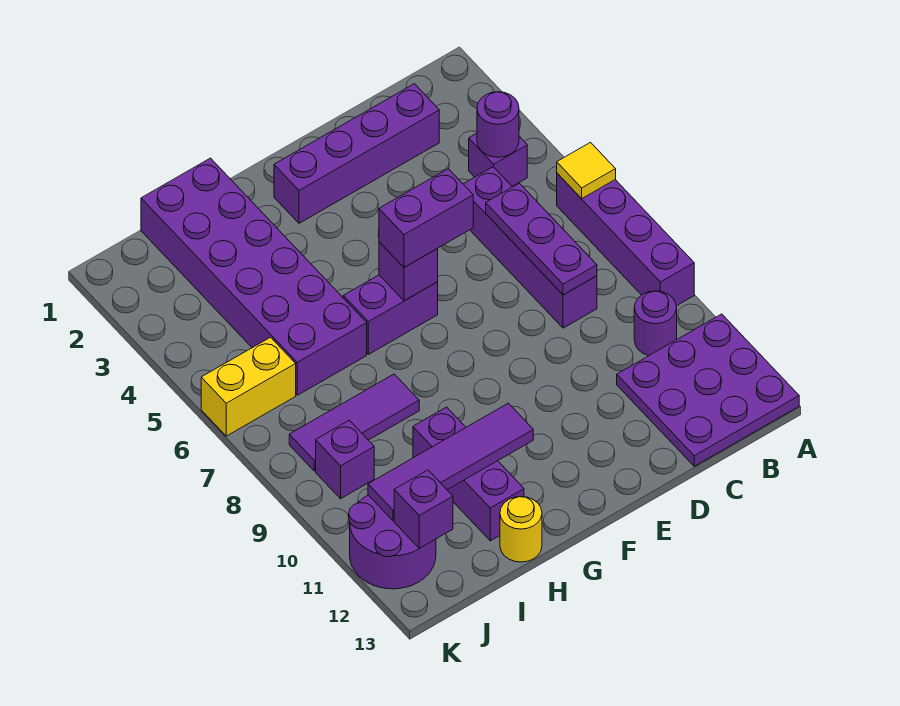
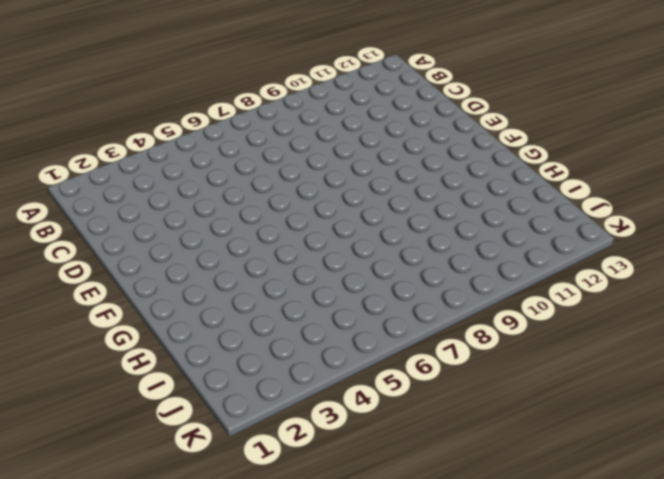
none -> purple 1x4 brick [557,173,694,306]
none -> purple 3x3 plate [617,314,799,466]
none -> purple 1x1 brick [469,133,527,186]

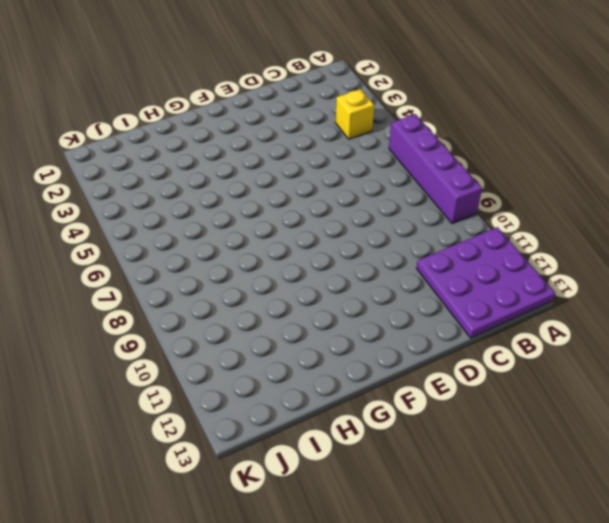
yellow 1x1 brick [336,89,374,139] -> purple 1x1 brick [469,133,527,186]
none -> purple 1x1 round brick [634,291,677,356]
none -> purple 1x4 brick [274,84,439,223]
none -> purple 1x4 brick [464,167,597,328]

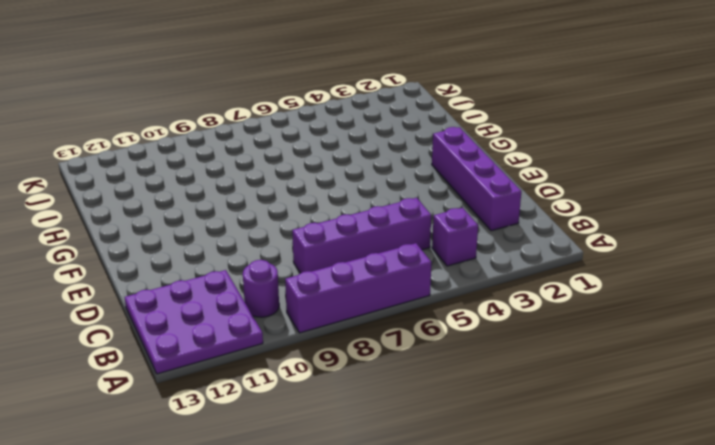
none -> purple 1x2 brick [343,275,438,354]
none -> purple 2x6 brick [141,158,367,395]
none -> purple 1x3 tile [289,374,419,471]

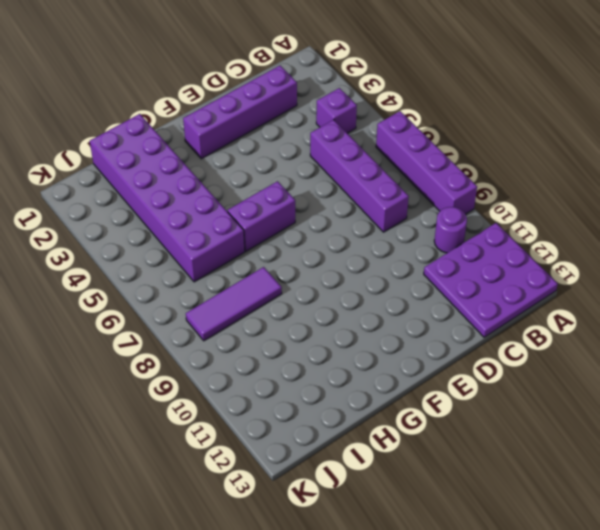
none -> purple 1x3 brick [413,407,524,541]
none -> yellow 1x1 round brick [500,497,542,562]
none -> yellow 1x2 brick [201,337,296,436]

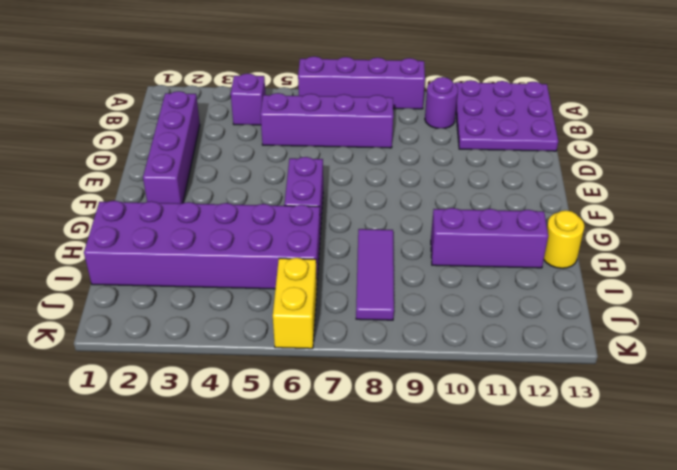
none -> purple 1x1 brick [316,420,374,499]
none -> purple 2x2 round brick [349,495,436,589]
none -> yellow 1x1 tile [557,143,616,199]

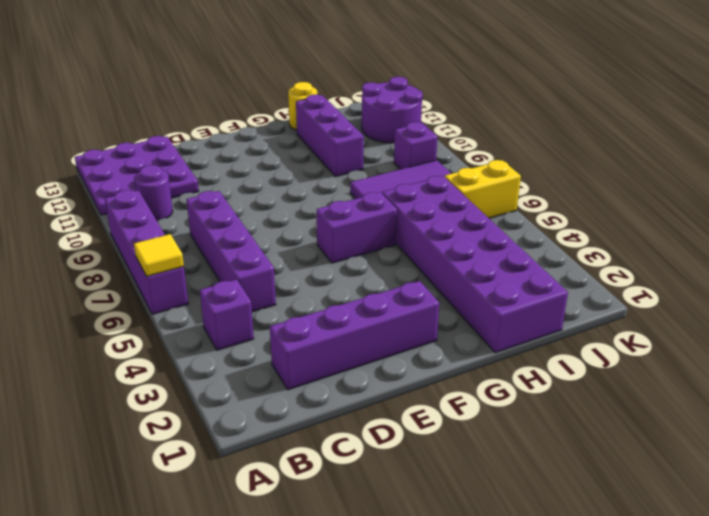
none -> purple 1x1 round brick [477,92,519,157]
none -> purple 1x3 plate [486,183,597,295]
none -> purple 1x1 brick [379,242,438,301]

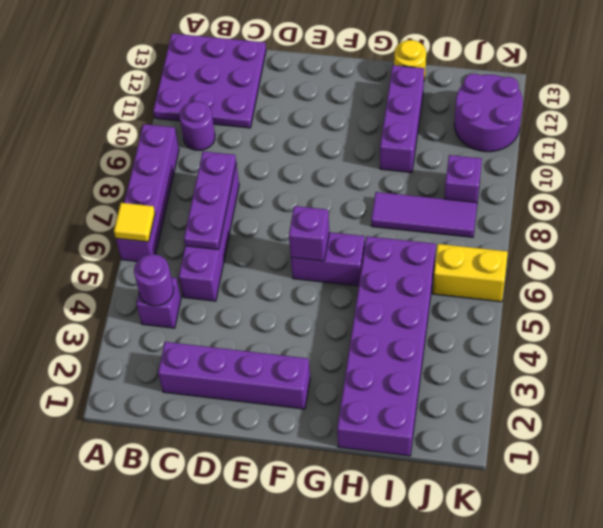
none -> purple 1x4 tile [368,403,533,521]
none -> purple 1x1 brick [394,470,453,548]
none -> purple 1x2 brick [379,169,473,267]

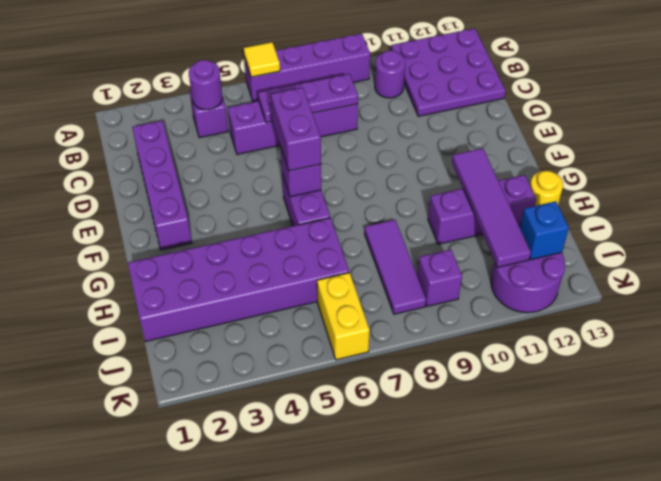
blue 1x1 brick [520,201,569,260] -> purple 1x1 brick [394,470,453,548]

